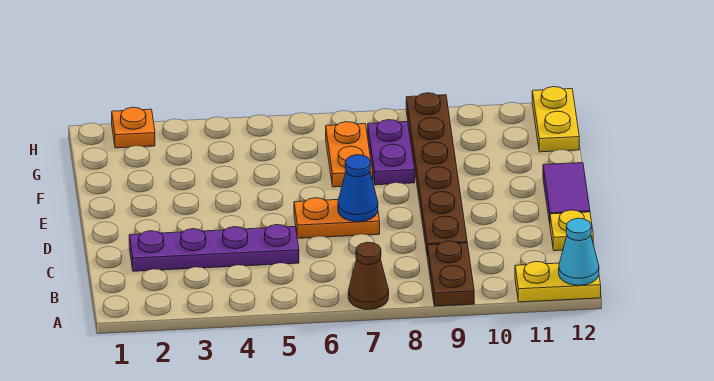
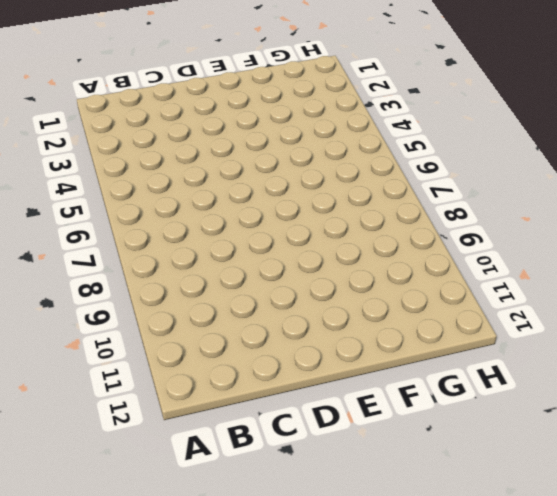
none -> brown 1x1 cone [348,242,389,309]
none -> brown 1x2 plate [427,241,474,306]
none -> yellow 1x2 plate [515,262,601,302]

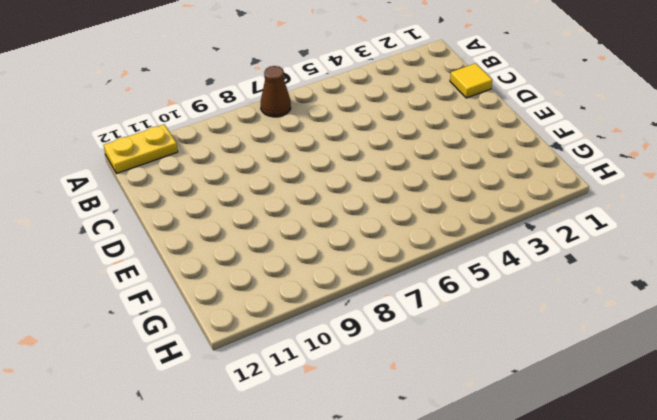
yellow 1x1 tile [450,63,492,98] -> none
none -> brown 1x2 plate [427,241,474,306]
none -> purple 1x4 plate [129,225,299,271]
none -> brown 1x6 plate [406,93,467,252]

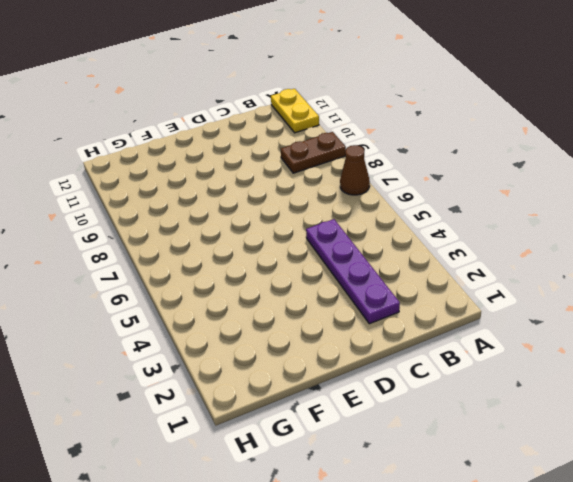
none -> brown 1x6 plate [406,93,467,252]
none -> yellow 1x1 plate [550,210,593,251]
none -> orange 1x2 plate [294,198,380,238]

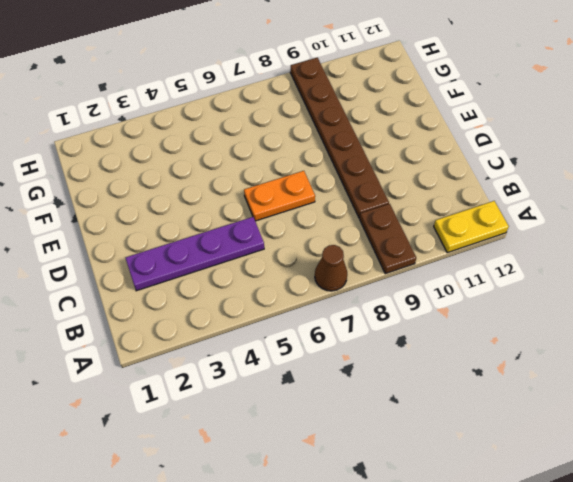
none -> yellow 1x1 plate [550,210,593,251]
none -> purple 1x2 tile [543,163,590,223]
none -> orange 1x2 plate [326,122,373,187]

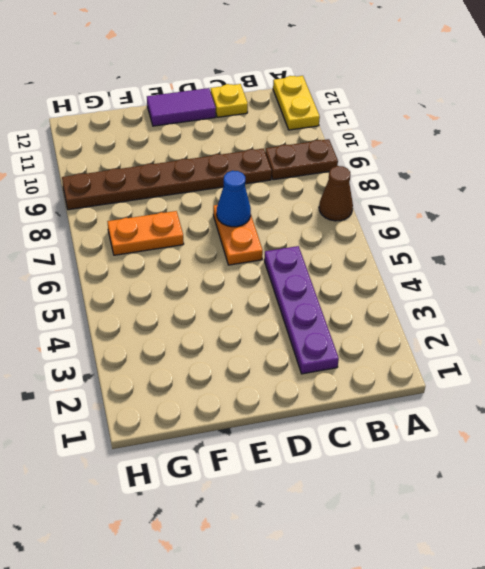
none -> purple 1x2 plate [368,120,415,185]
none -> yellow 1x2 plate [532,87,579,152]
none -> orange 1x1 plate [112,107,155,148]

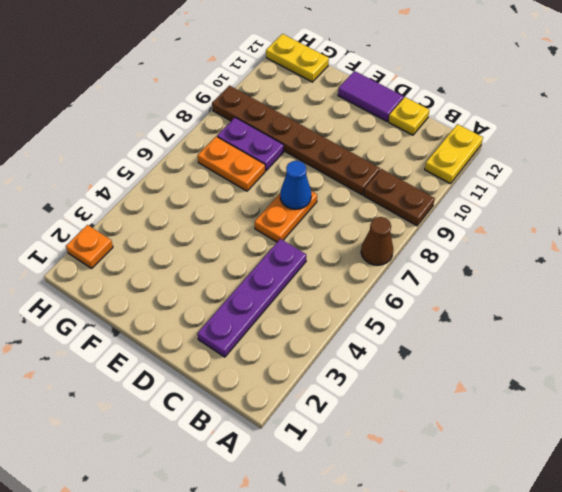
none -> cyan 1x1 cone [559,218,599,285]

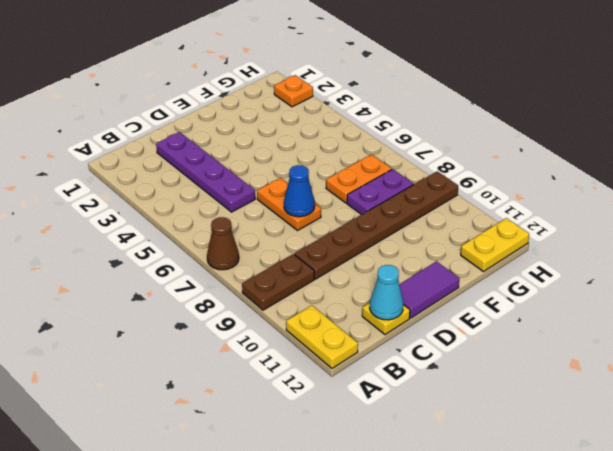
cyan 1x1 cone [370,265,403,320] -> cyan 1x1 cone moved to [559,218,599,285]

